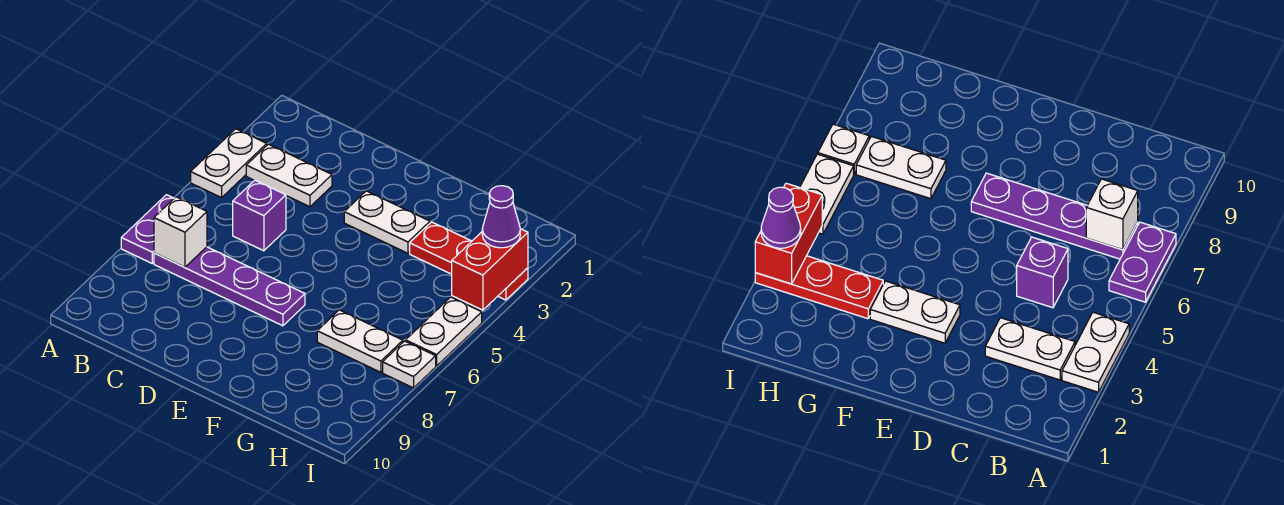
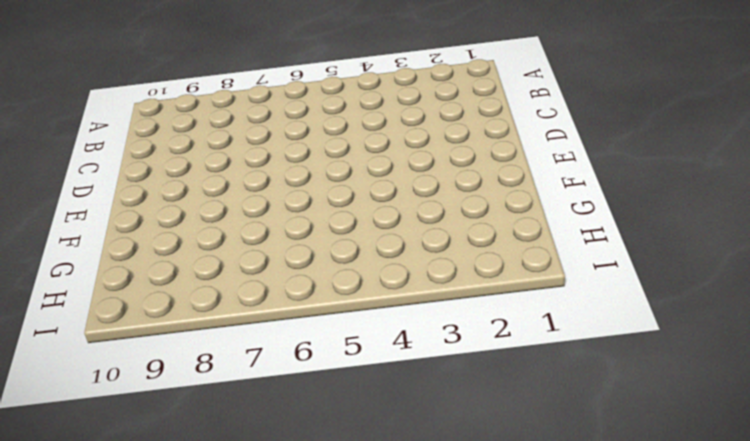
none -> white 1x2 plate [191,129,267,198]
none -> purple 1x2 plate [121,195,174,263]
none -> white 1x2 plate [246,144,332,207]

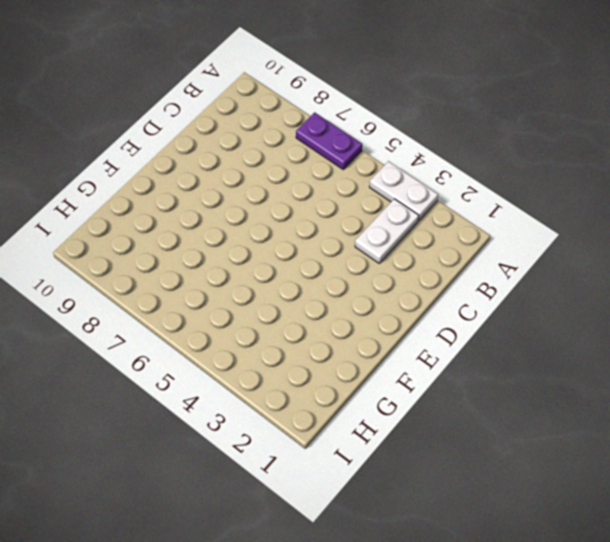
none -> purple 1x4 plate [154,247,305,326]
none -> purple 1x1 brick [233,180,286,251]
none -> white 1x2 plate [344,191,430,253]

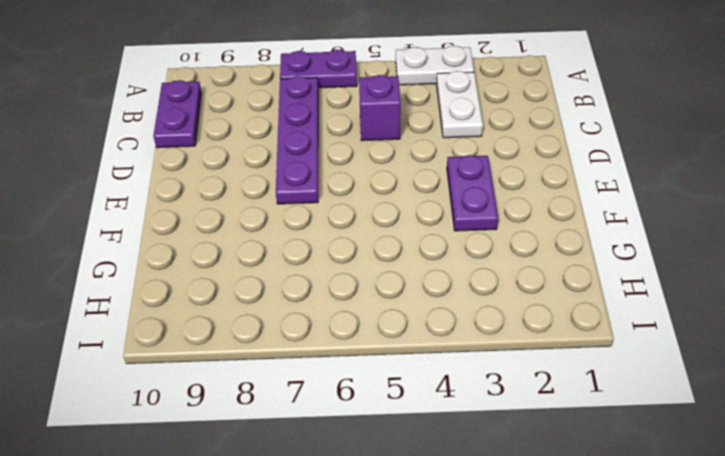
purple 1x2 plate [153,80,202,148] -> none
purple 1x2 plate [447,155,498,231] -> white 1x2 plate [344,191,430,253]
none -> red 1x3 plate [410,222,528,300]
none -> white 1x2 plate [317,310,403,372]
none -> white 1x2 plate [406,297,482,366]

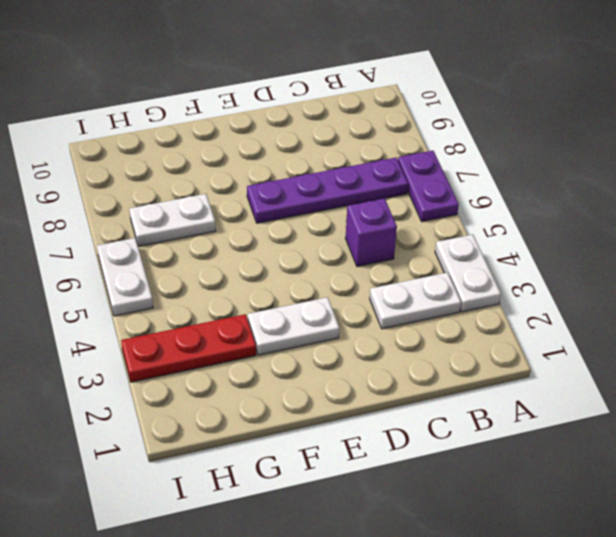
none -> white 1x1 plate [383,341,436,388]
none -> white 1x1 brick [154,197,207,267]
none -> red 1x2 brick [452,229,528,310]

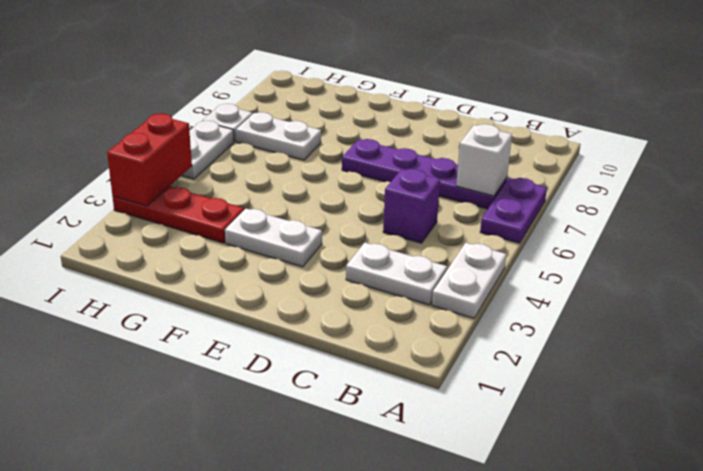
none -> purple 1x1 cone [482,186,520,248]

